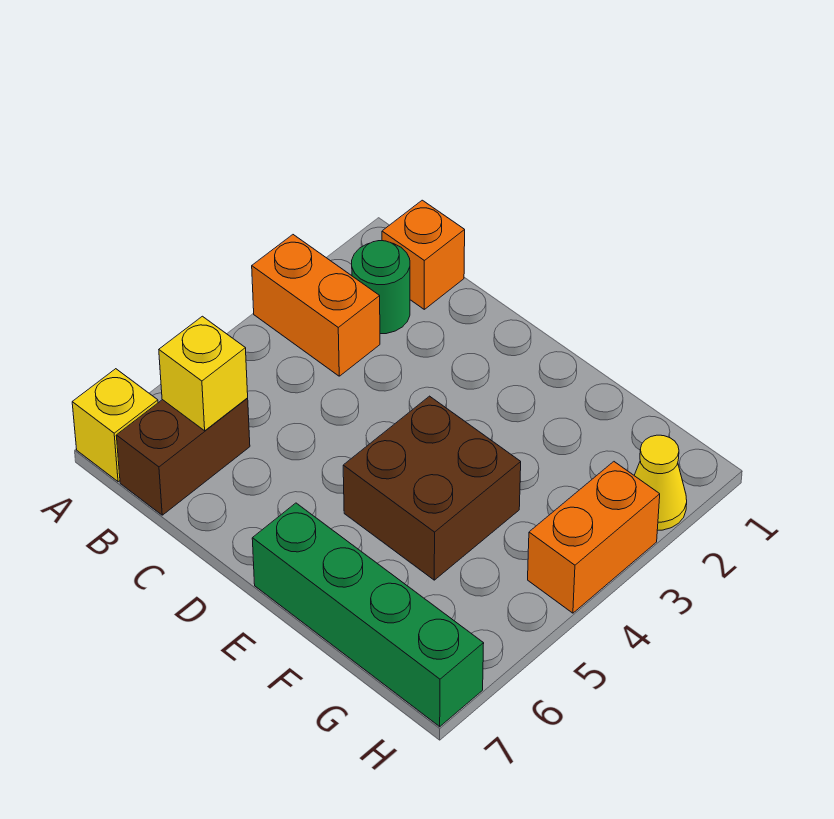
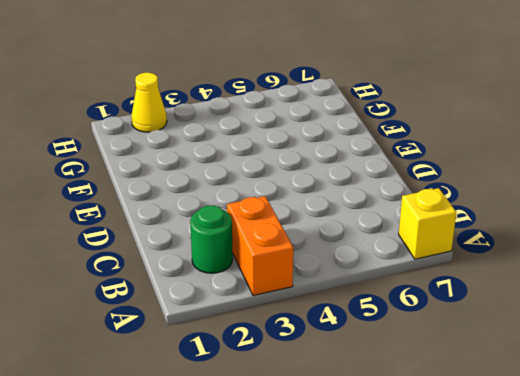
none -> orange 1x1 brick [382,200,465,309]
none -> brown 1x2 brick [116,398,250,515]

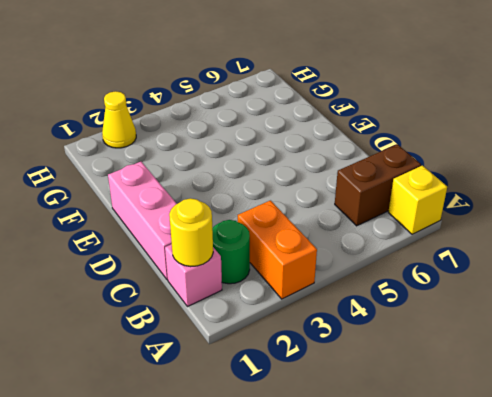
pink 1x1 brick [165,244,222,307] -> orange 1x1 brick [382,200,465,309]
yellow 1x1 round brick [169,198,213,267] -> none
pink 1x3 brick [108,162,177,280] -> none
none -> brown 2x2 brick [343,396,521,580]
none -> green 1x4 brick [252,503,484,727]

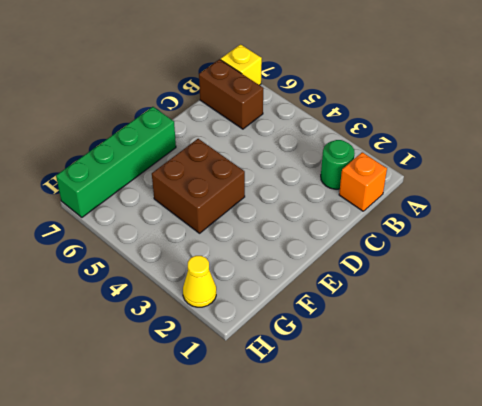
none -> orange 1x2 brick [252,235,380,376]
none -> orange 1x2 brick [528,462,660,613]

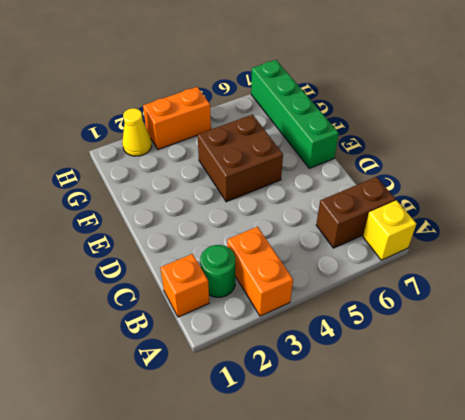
none -> yellow 1x1 brick [159,316,248,431]

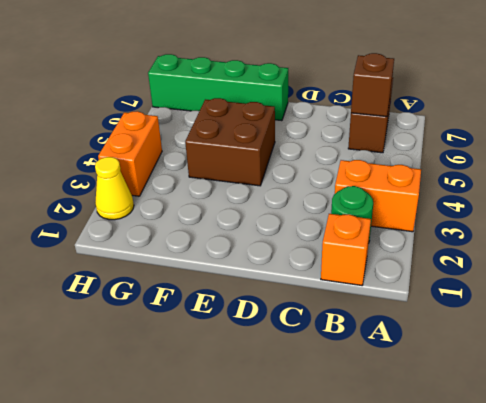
brown 1x1 brick [351,53,394,117] -> yellow 1x1 brick [159,316,248,431]
none -> yellow 1x1 brick [72,369,158,482]

